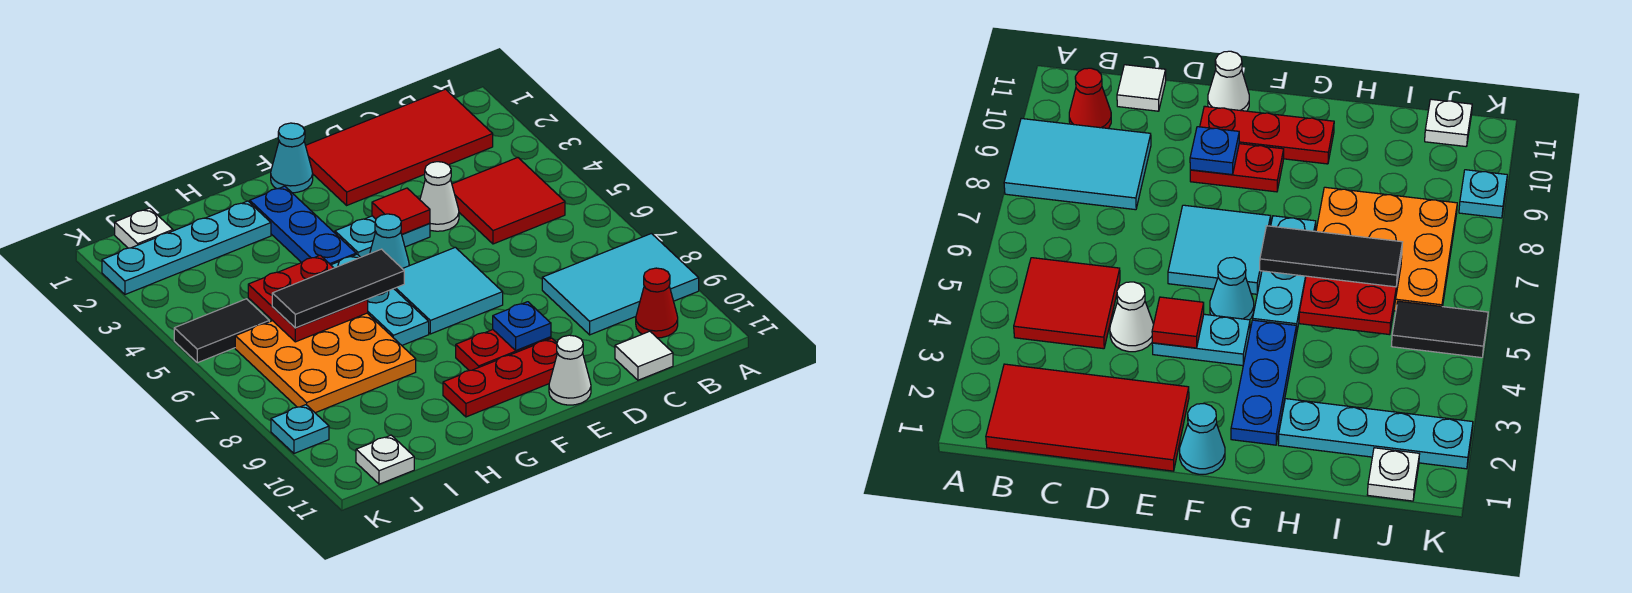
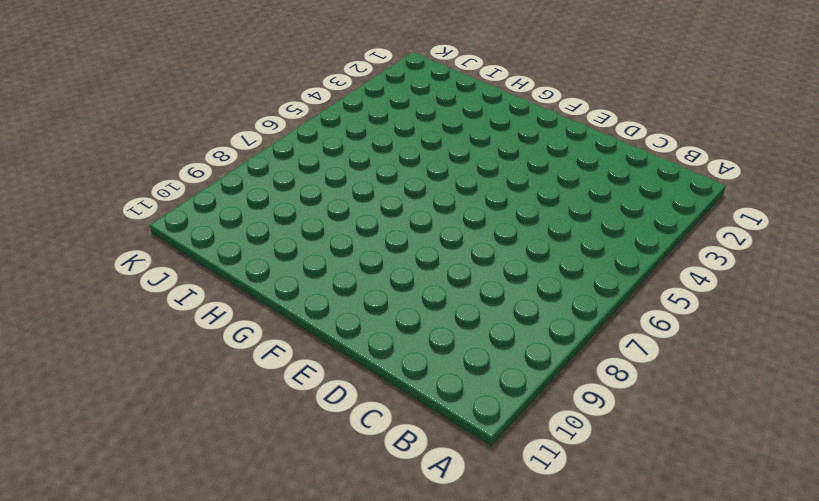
none -> cyan 2x3 tile [542,234,699,335]
none -> red 2x4 tile [306,89,493,205]
none -> red 2x2 tile [452,158,565,244]

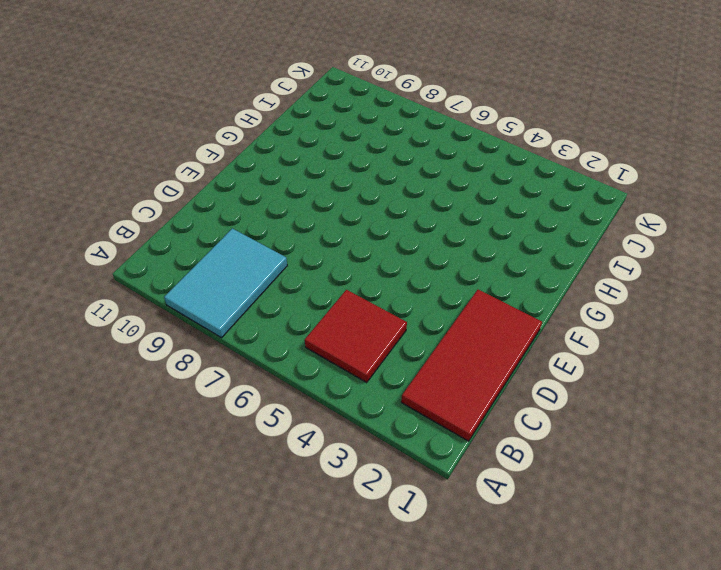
none -> red 1x1 cone [636,268,678,338]
none -> white 1x1 tile [615,331,673,380]
none -> white 1x1 cone [420,162,459,231]

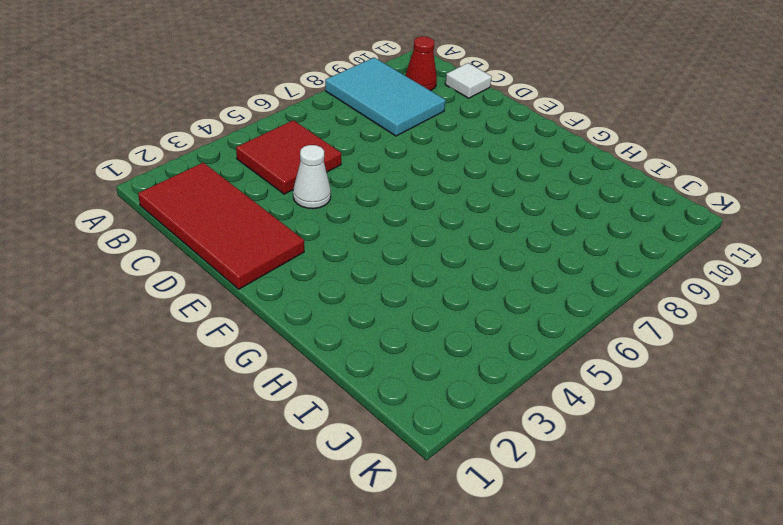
none -> cyan 1x2 plate [335,216,430,257]
none -> cyan 2x2 tile [394,247,503,334]
none -> red 1x2 plate [456,330,551,371]

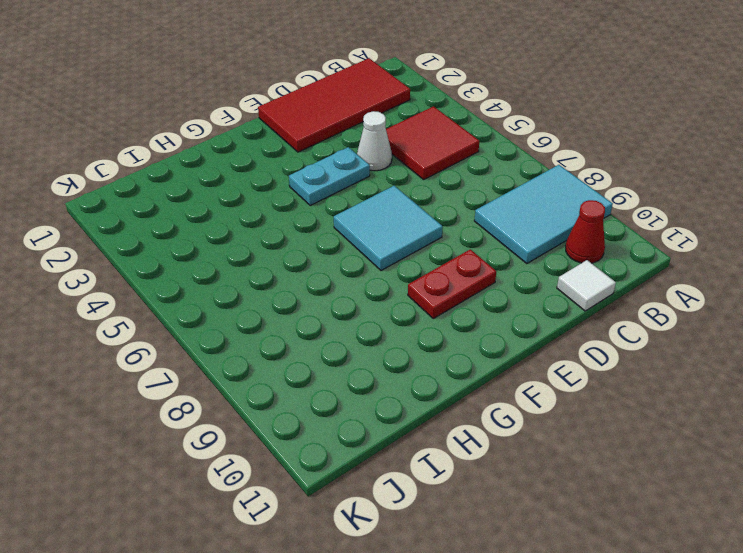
none -> red 1x3 plate [443,338,557,417]
none -> white 1x1 cone [549,335,591,405]
none -> cyan 1x1 cone [271,123,313,193]

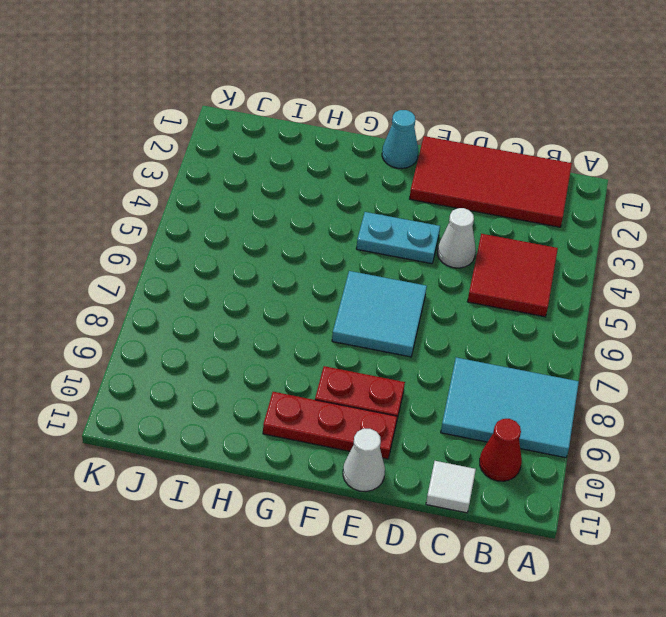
none -> cyan 1x1 cone [370,214,409,269]
none -> blue 1x3 plate [250,186,356,265]
none -> cyan 1x3 plate [331,254,429,345]

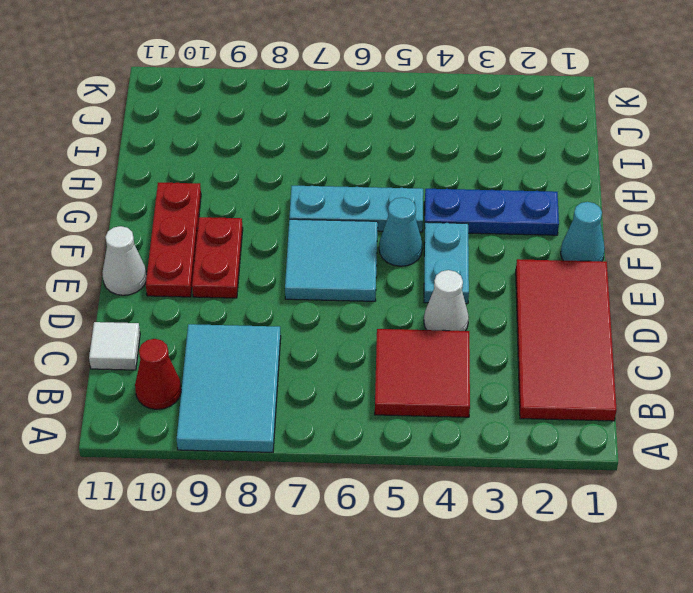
none -> cyan 1x4 plate [102,201,271,294]
none -> orange 3x3 plate [235,313,416,413]
none -> white 1x1 plate [115,208,173,248]

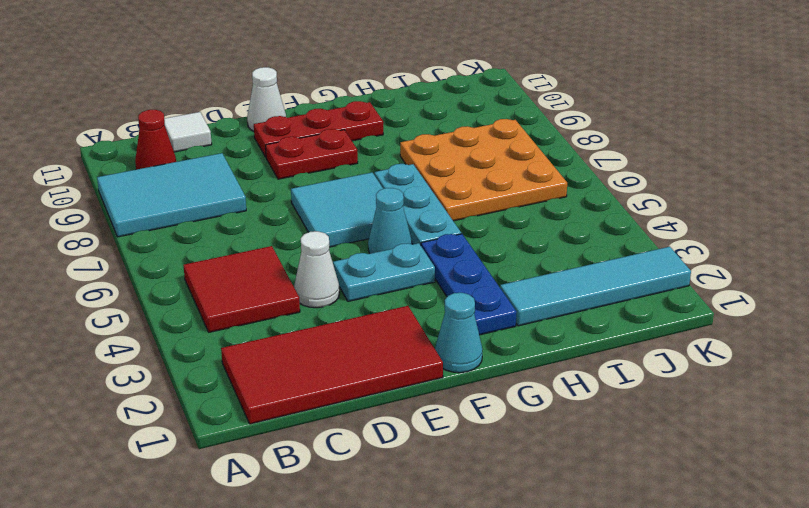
cyan 1x4 tile [500,247,691,326] -> cyan 1x4 plate [102,201,271,294]
none -> white 1x1 plate [115,208,173,248]
none -> black 1x2 tile [174,299,269,363]
none -> white 1x1 plate [356,435,414,484]

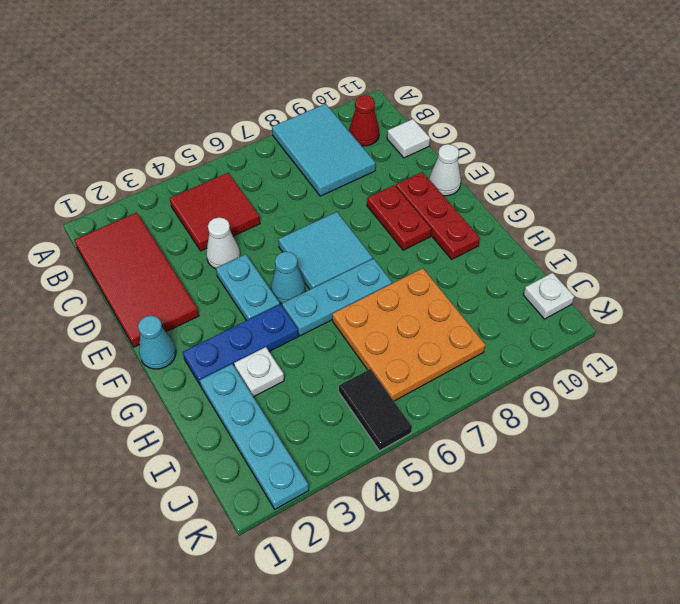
white 1x1 plate [234,347,284,397] -> white 1x1 plate moved to [115,208,173,248]
none -> cyan 1x1 plate [271,405,329,453]
none -> red 1x1 tile [372,188,430,234]
none -> blue 1x1 plate [493,302,551,350]

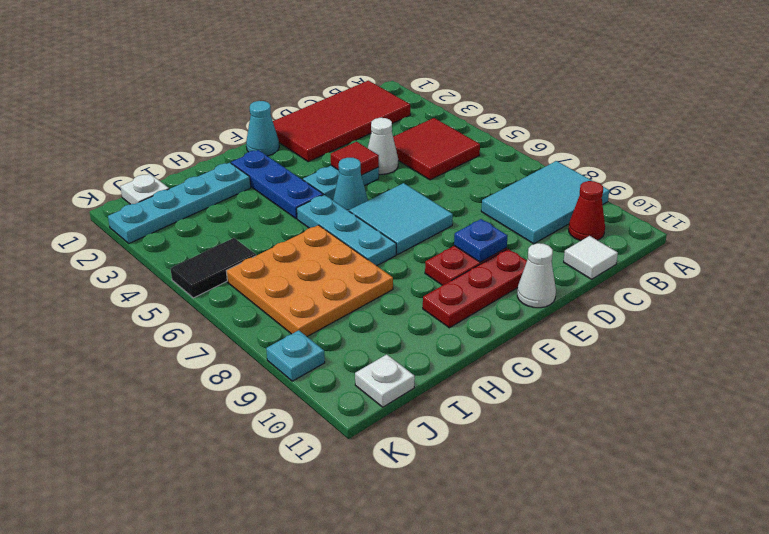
none -> red 2x2 plate [248,255,368,342]
none -> black 1x3 tile [272,249,404,328]

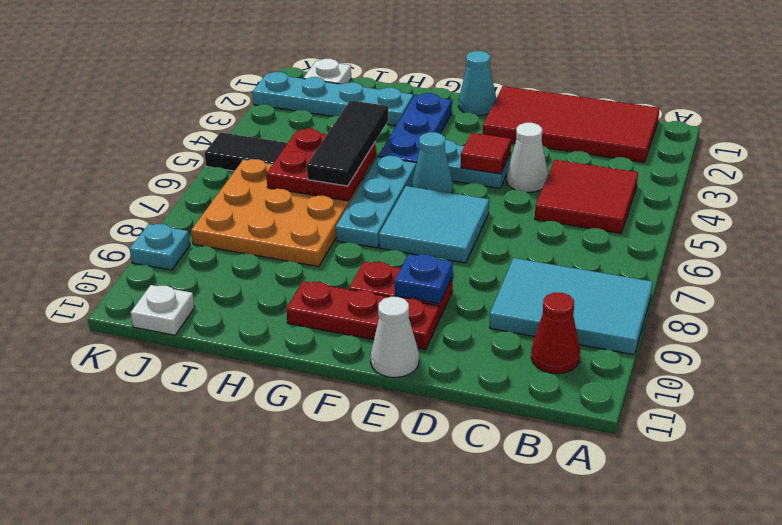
black 1x3 tile [307,100,388,186] -> black 1x3 tile turned to [272,249,404,328]
none -> white 1x1 tile [615,331,673,380]

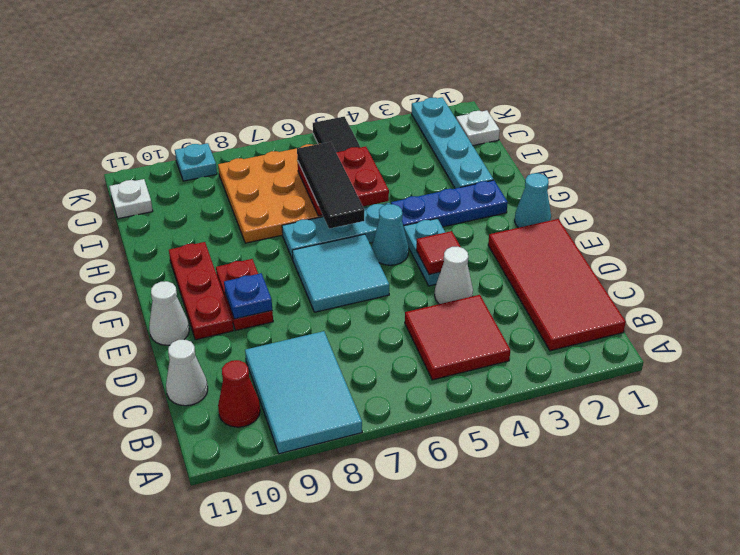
white 1x1 cone [166,340,208,406] -> white 1x1 tile [615,331,673,380]

